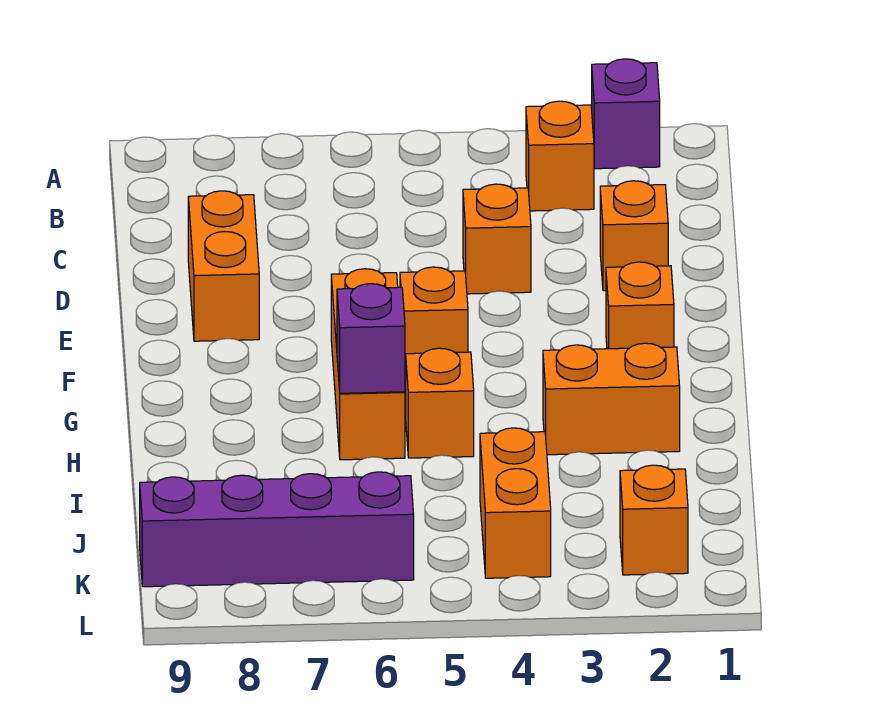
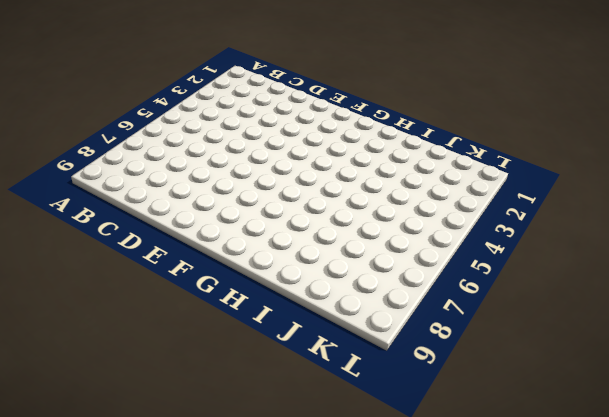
none -> purple 1x1 brick [592,59,660,169]
none -> orange 1x1 brick [526,101,594,211]
none -> orange 1x1 brick [600,181,668,291]

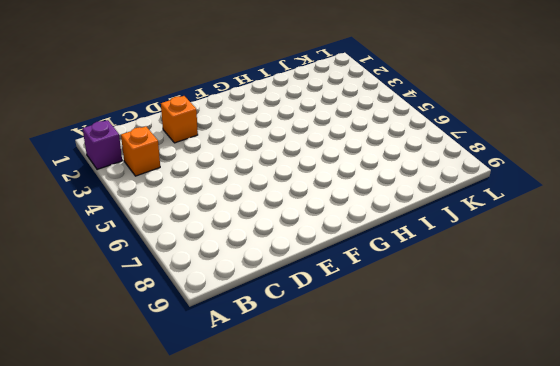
none -> orange 1x1 brick [463,184,531,294]
none -> orange 1x2 brick [188,191,259,341]
none -> orange 1x1 brick [606,262,674,349]

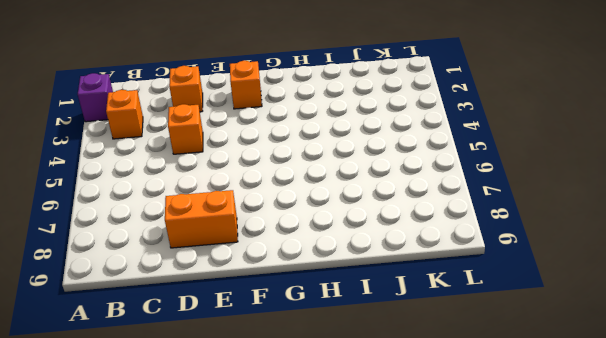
none -> orange 1x1 brick [400,267,468,377]
none -> orange 1x3 brick [331,269,405,460]
none -> orange 1x2 brick [543,343,680,455]

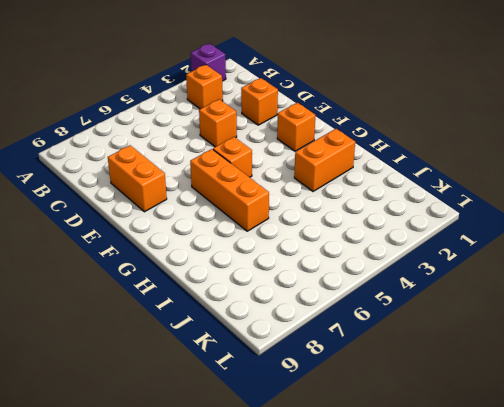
none -> orange 1x1 brick [406,348,474,458]
none -> orange 1x2 brick [480,428,551,578]
none -> orange 1x1 brick [620,465,688,575]

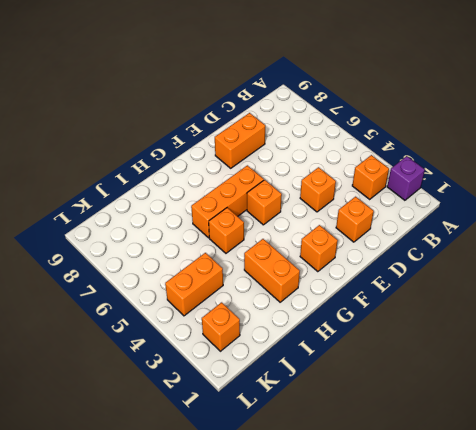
none -> purple 1x4 brick [140,472,414,587]
none -> purple 1x1 brick [337,284,405,393]

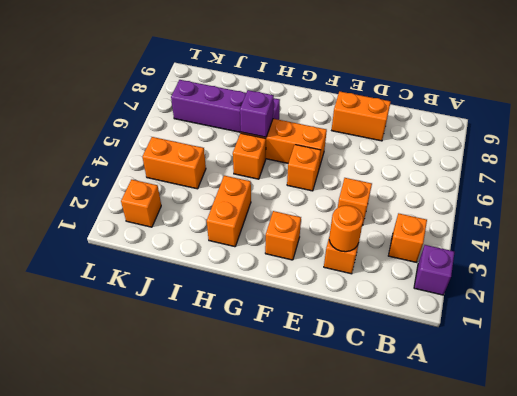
orange 1x1 round brick [329,205,363,252] -> none
purple 1x4 brick [171,80,280,132] -> purple 1x4 brick turned to [140,472,414,587]

